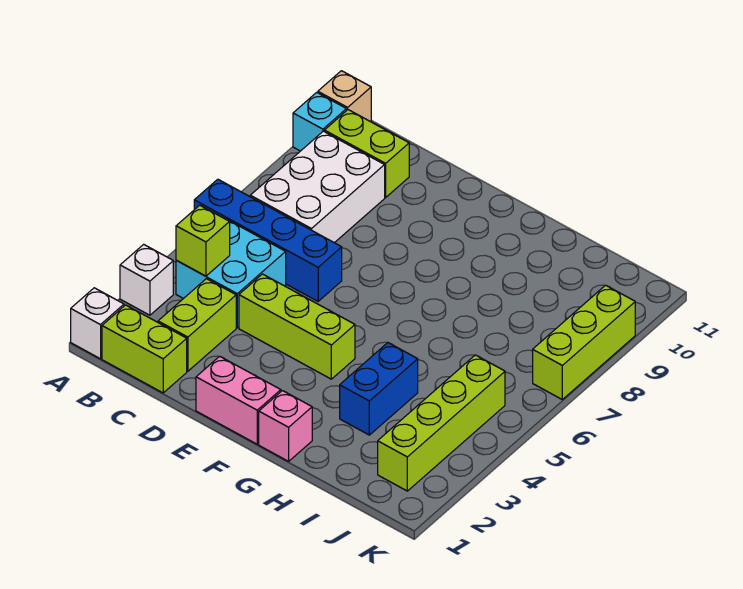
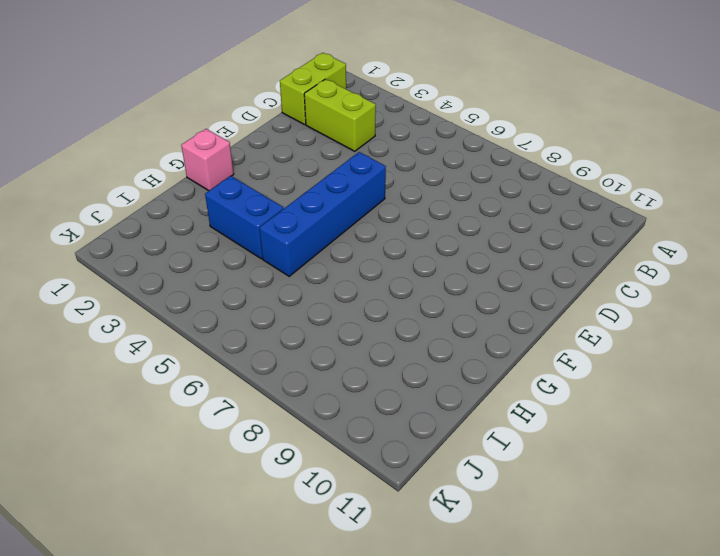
blue 1x4 brick [260,152,386,276] -> blue 1x4 brick moved to [194,179,342,301]
none -> white 1x1 brick [71,288,124,359]
none -> white 1x1 brick [120,244,173,315]
none -> cyan 1x1 brick [293,92,347,151]

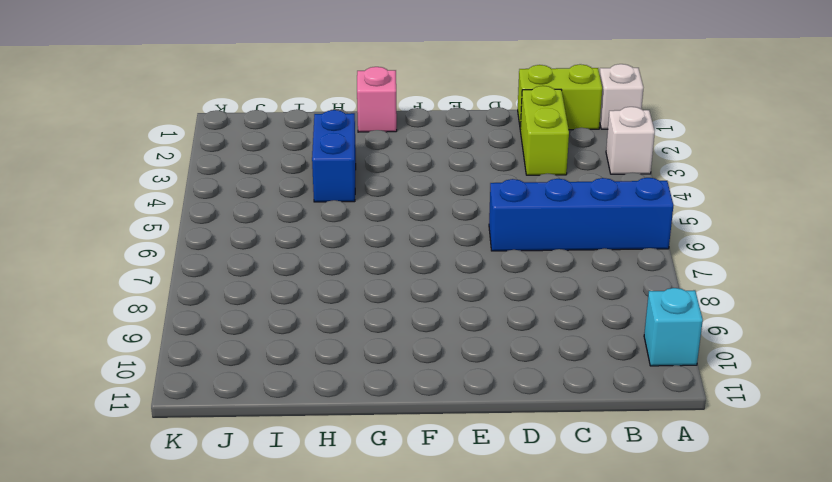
none -> tan 1x1 brick [318,71,371,122]
none -> cyan 2x2 brick [176,218,286,328]
none -> white 2x3 brick [250,131,385,243]

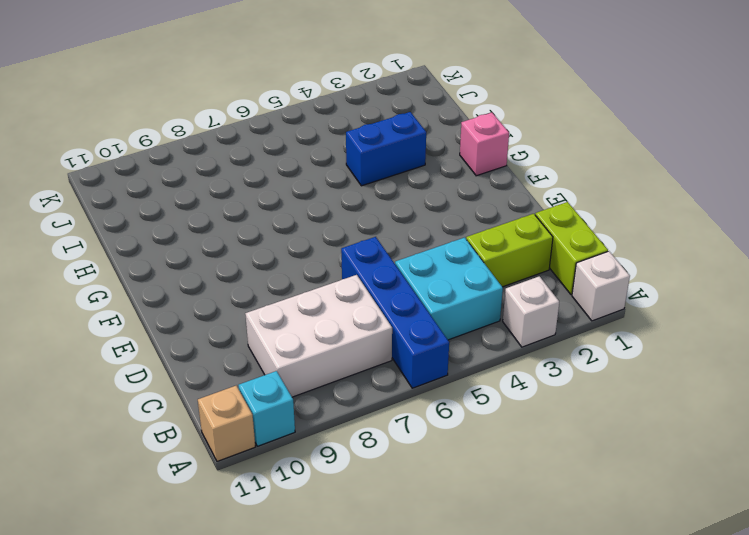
none -> lime 1x2 brick [324,110,409,197]
none -> lime 1x3 brick [239,274,355,379]
none -> pink 1x2 brick [196,356,281,444]

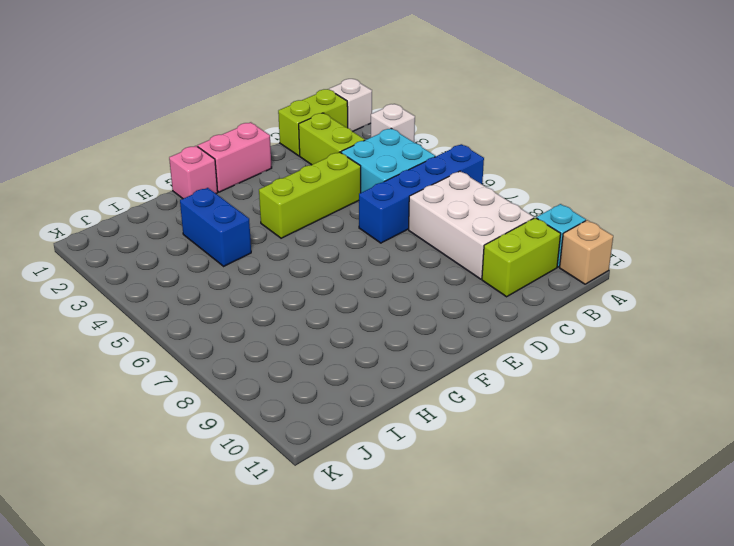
none -> lime 1x4 brick [378,355,505,491]
none -> lime 1x3 brick [533,285,635,399]
none -> lime 1x1 brick [176,205,230,276]

